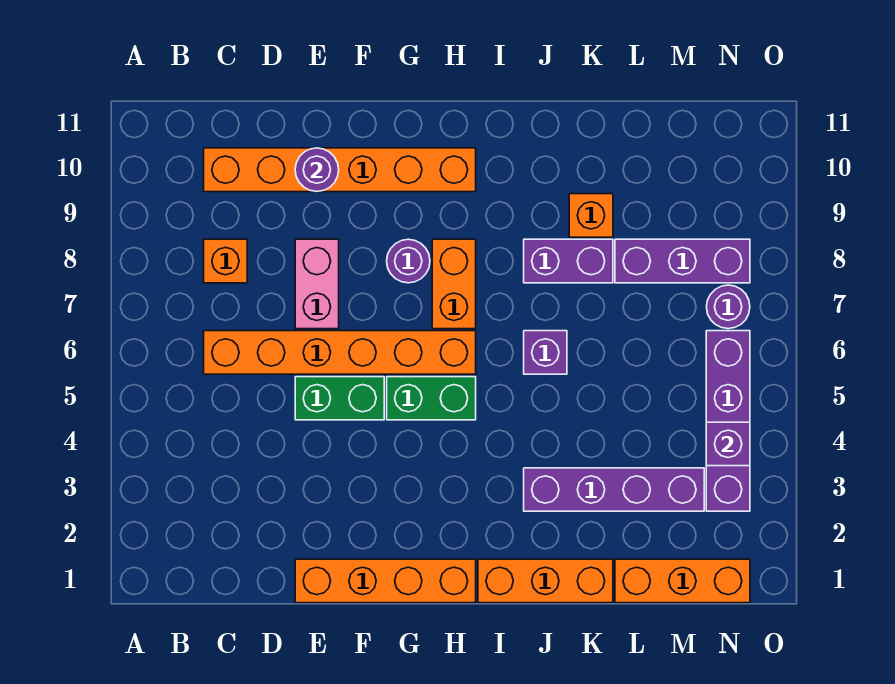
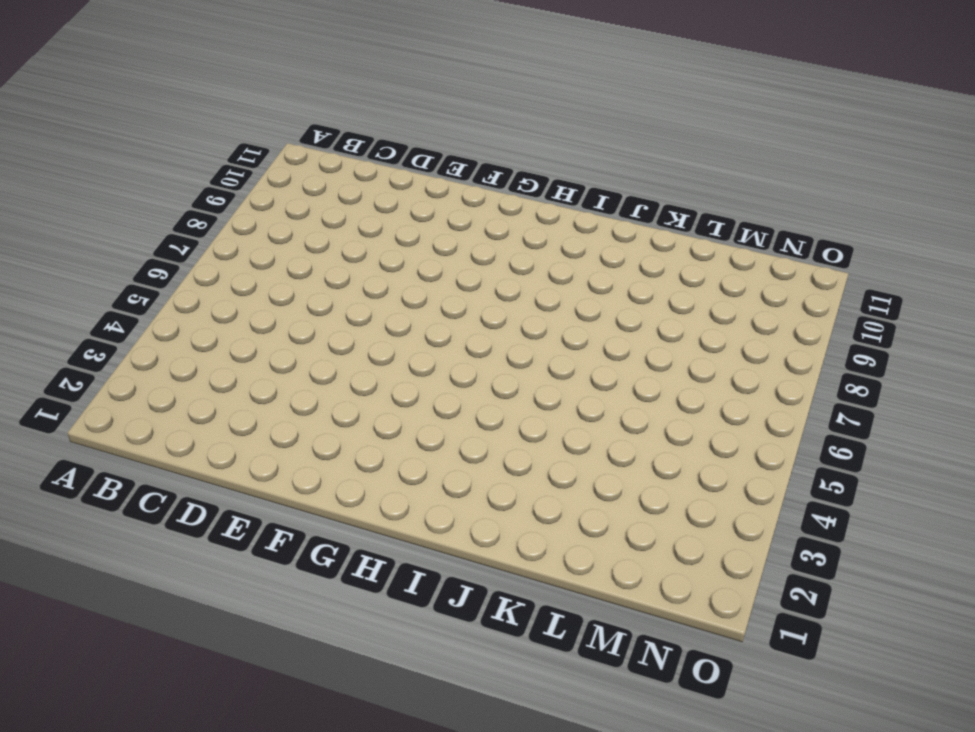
none -> orange 1x6 brick [204,331,476,374]
none -> orange 1x1 brick [204,239,247,283]
none -> orange 1x6 brick [204,148,476,192]

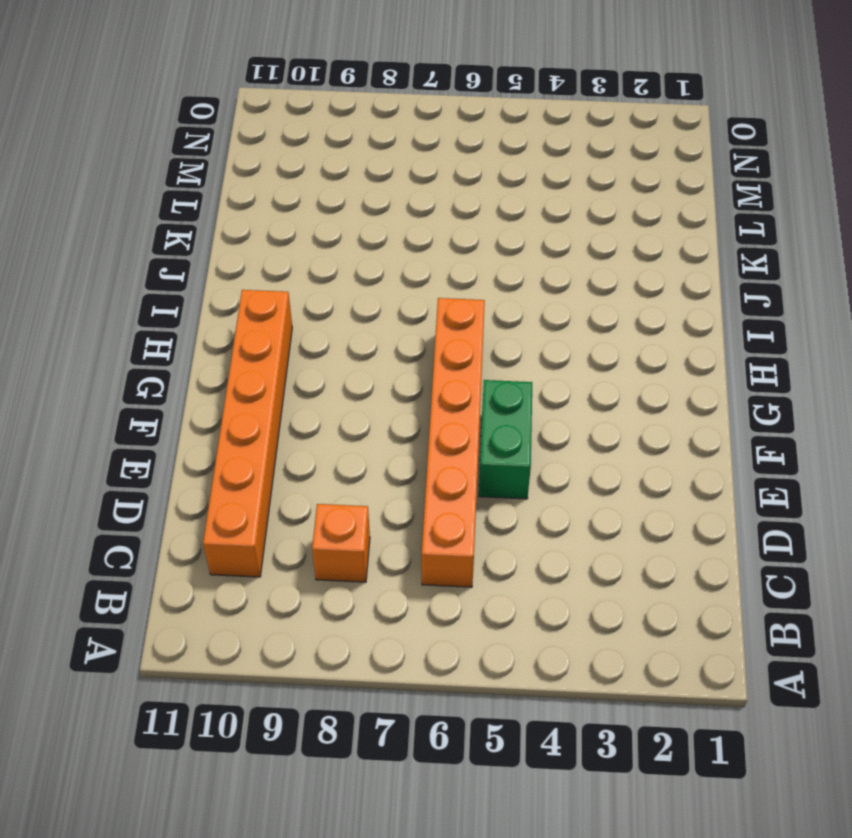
none -> orange 1x4 brick [295,559,476,603]
none -> pink 1x2 brick [295,239,339,329]
none -> green 1x2 brick [387,377,476,420]

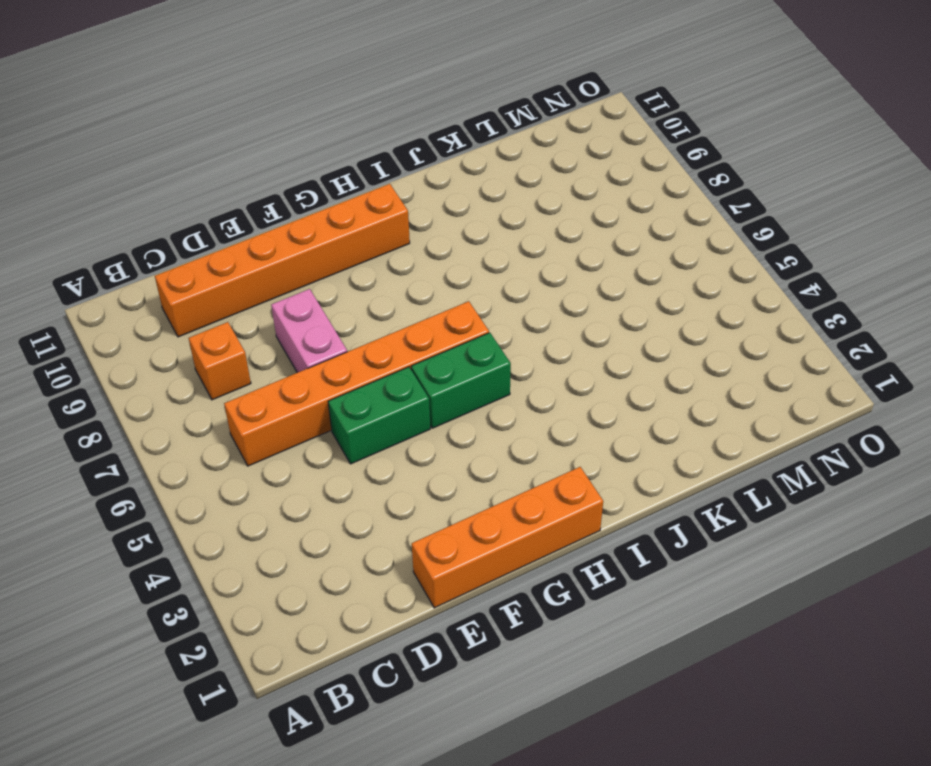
none -> purple 1x1 round brick [387,239,430,283]
none -> orange 1x2 brick [432,239,476,329]
none -> orange 1x3 brick [478,559,613,603]

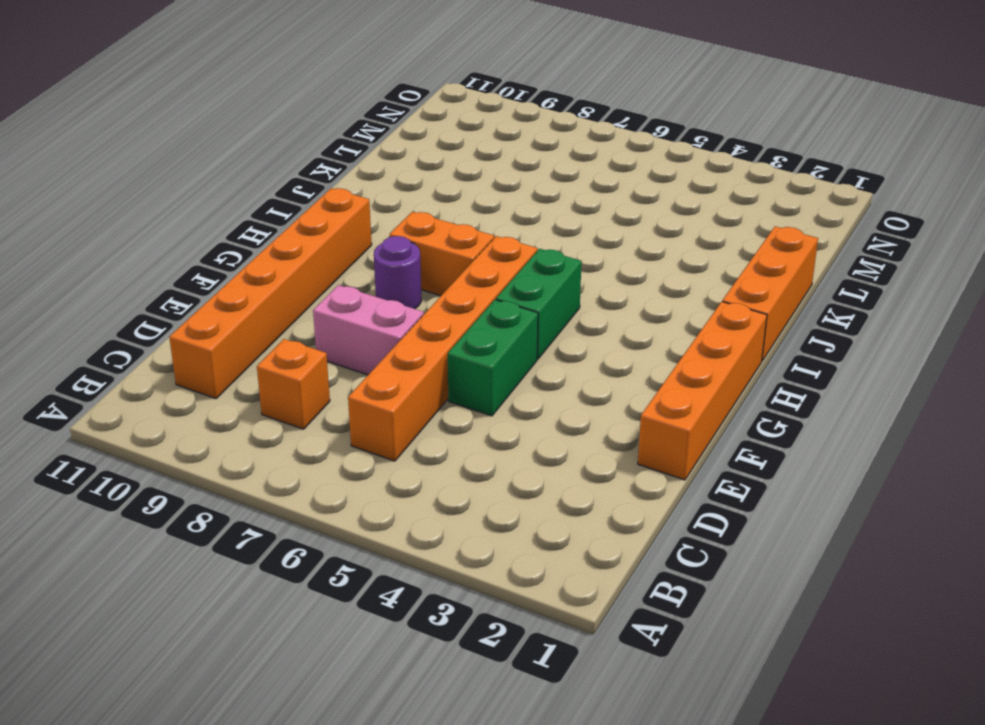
none -> purple 1x4 brick [524,468,704,511]
none -> purple 1x1 brick [524,331,567,374]
none -> purple 1x2 brick [524,239,613,283]

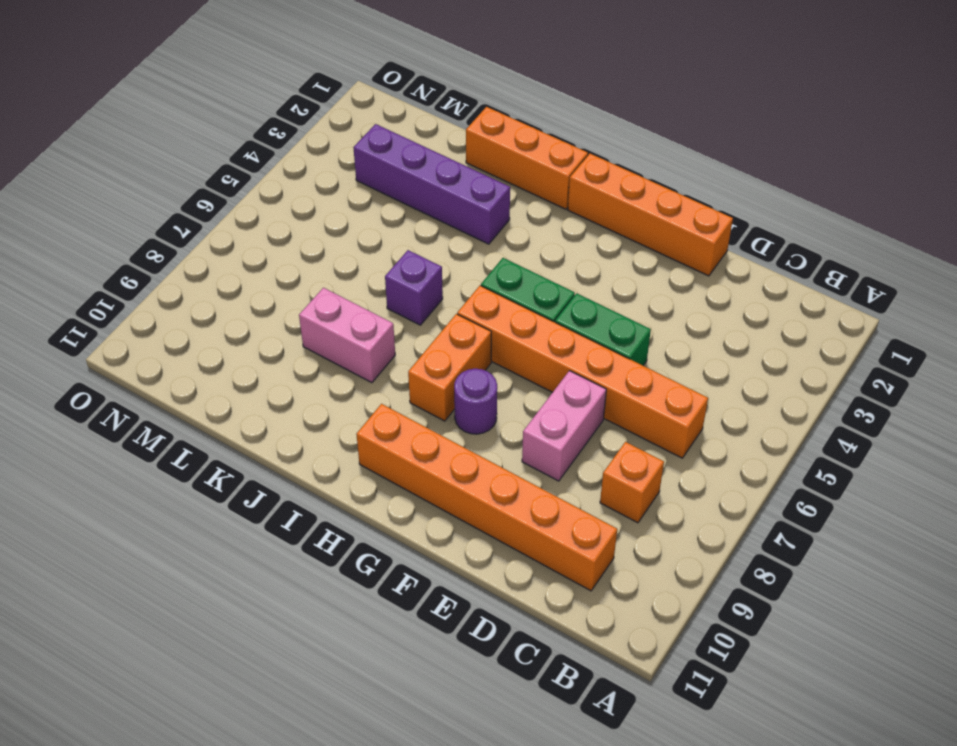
pink 1x2 brick [299,288,395,383] -> purple 1x2 brick [524,239,613,283]
none -> orange 1x1 brick [569,194,613,237]
none -> orange 1x3 brick [615,559,750,603]
none -> purple 1x3 brick [615,239,750,283]

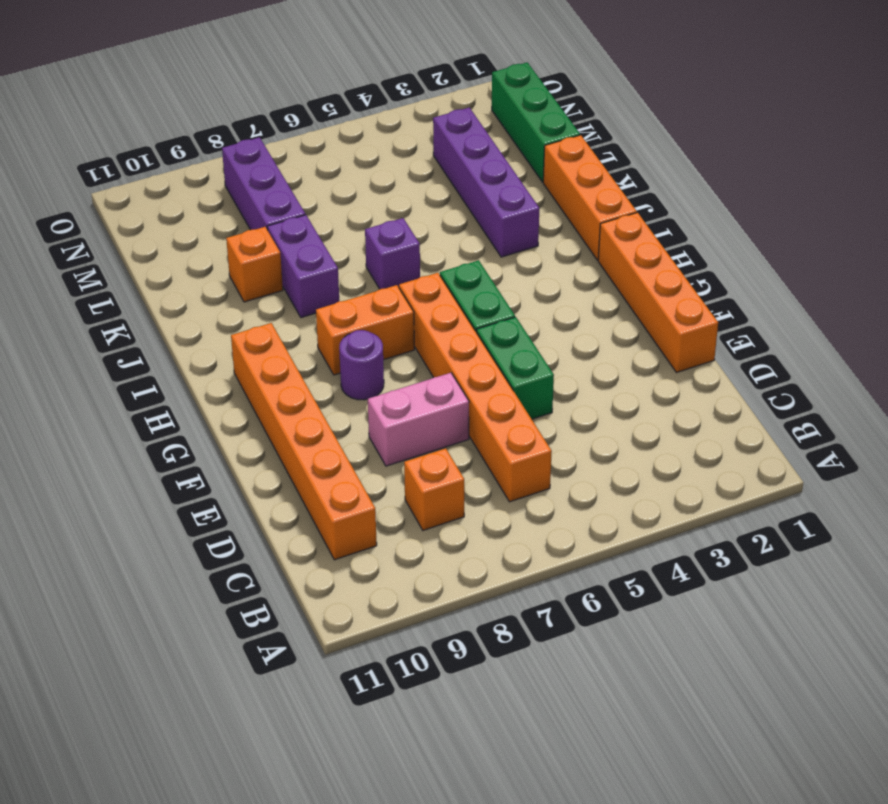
green 1x3 brick [492,62,580,182] -> orange 1x3 brick [615,559,750,603]
none -> purple 1x4 brick [706,331,750,511]
none -> purple 1x1 round brick [707,285,750,329]
none -> purple 1x1 round brick [295,148,339,192]

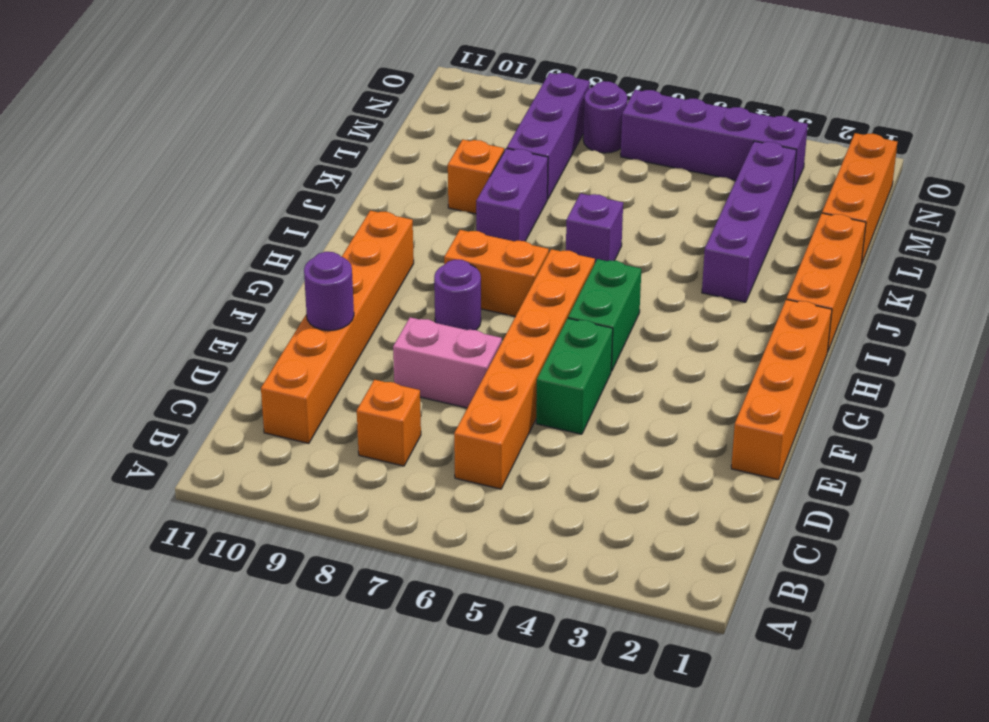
none -> purple 1x1 brick [706,422,750,466]

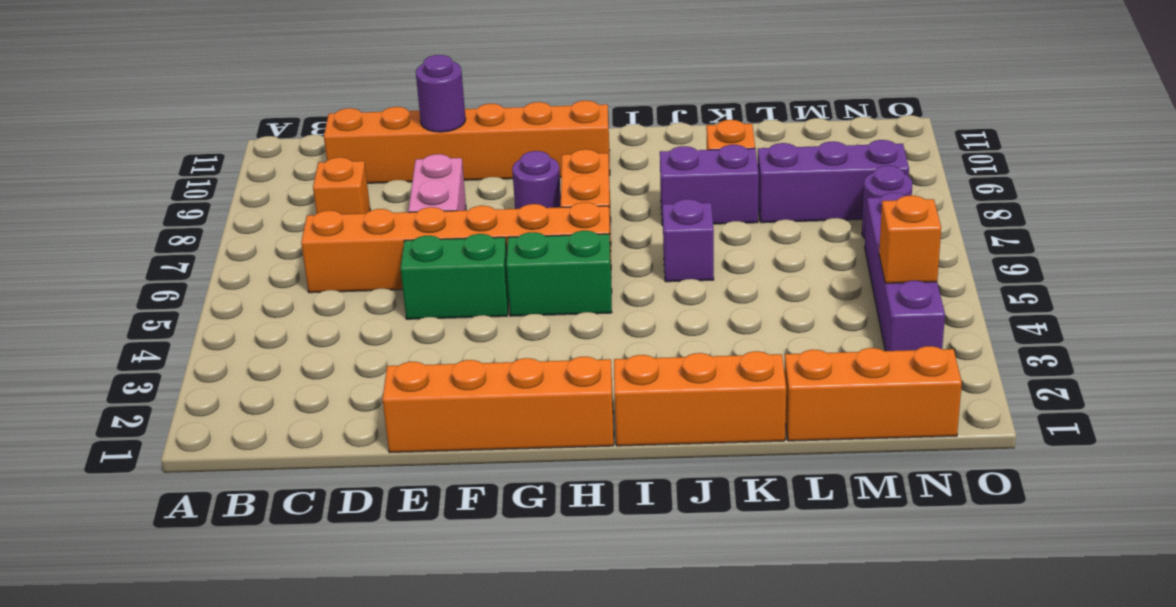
orange 1x1 brick [879,195,941,283] -> purple 1x1 brick [706,422,750,466]
none -> purple 1x4 brick [524,468,704,511]

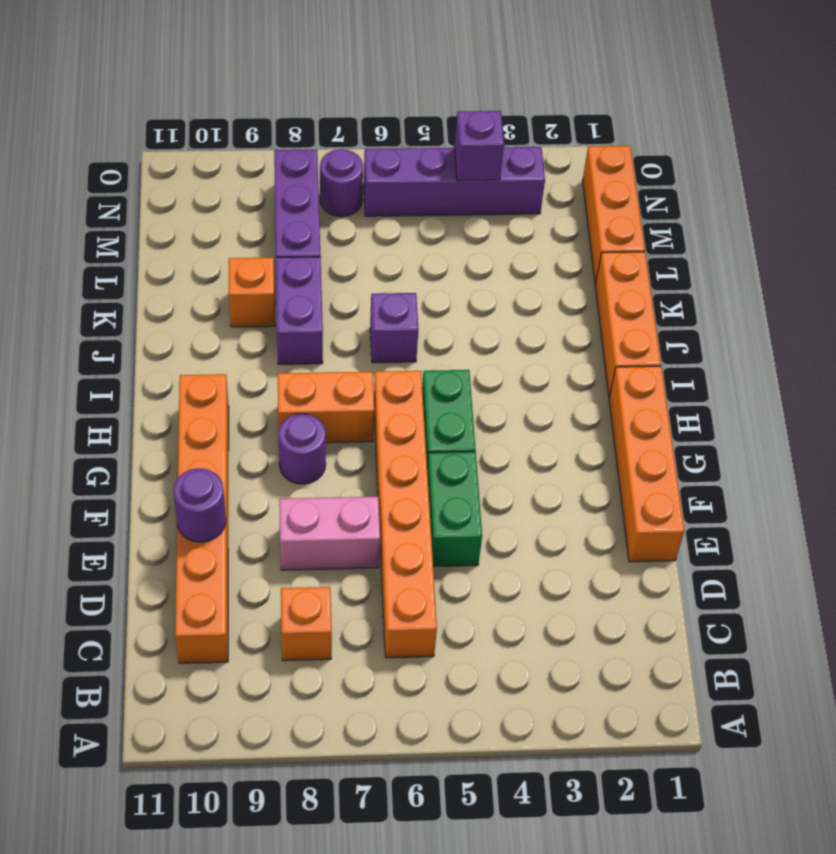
none -> purple 1x4 brick [524,468,704,511]

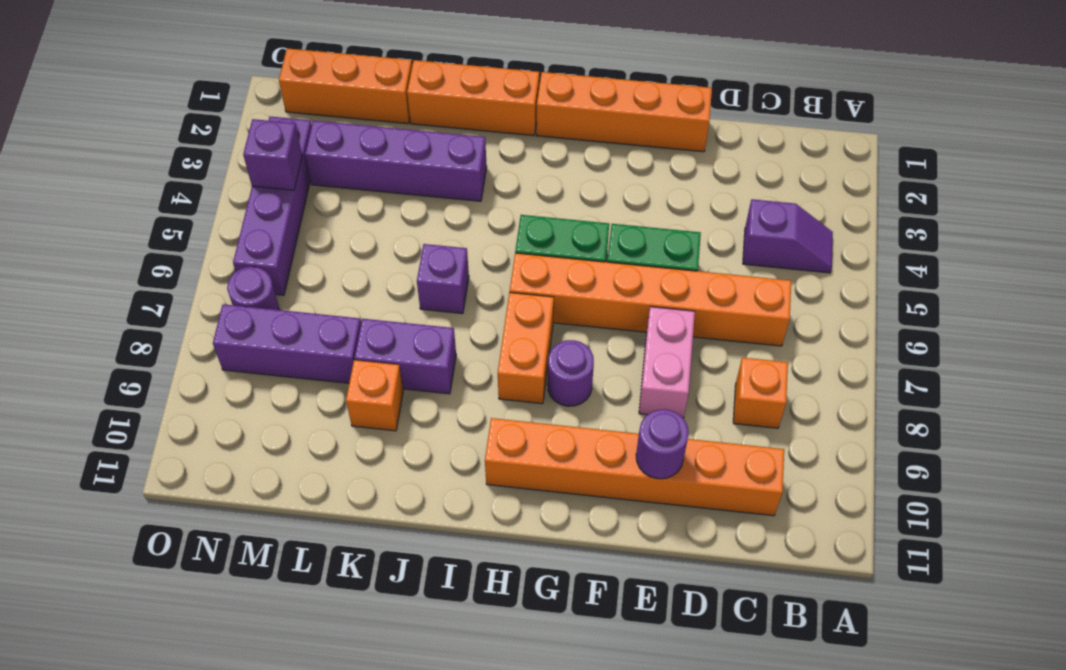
purple 1x2 slope [743,199,833,273] -> none

